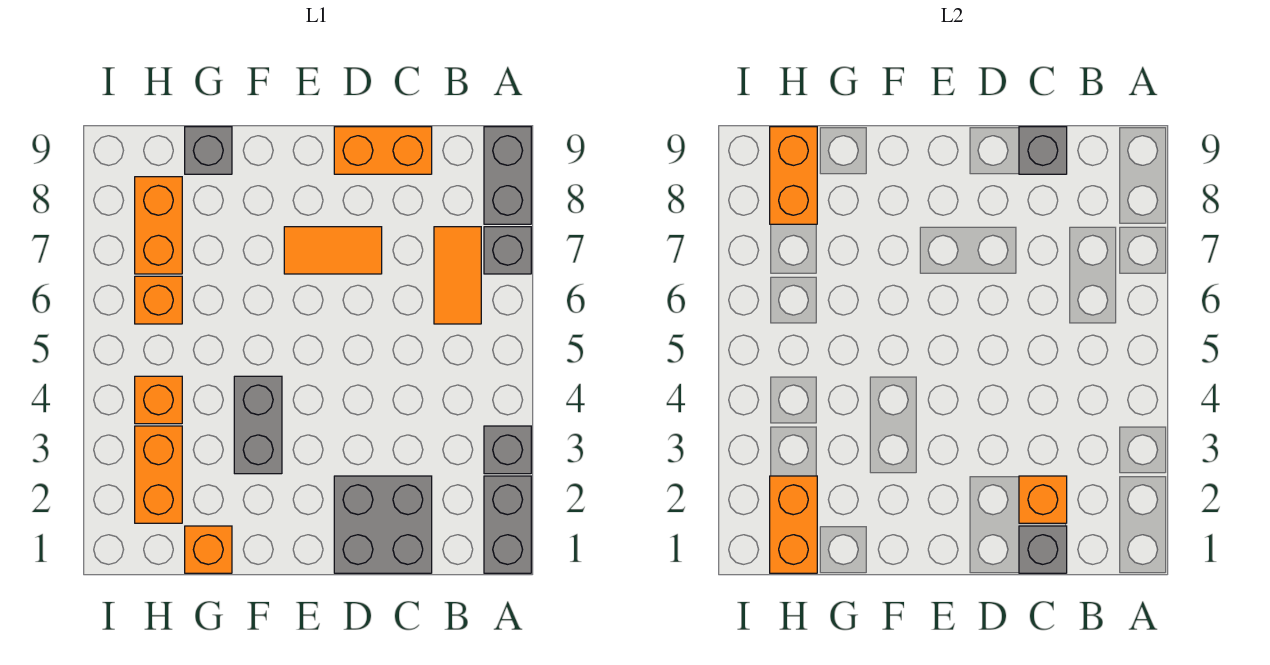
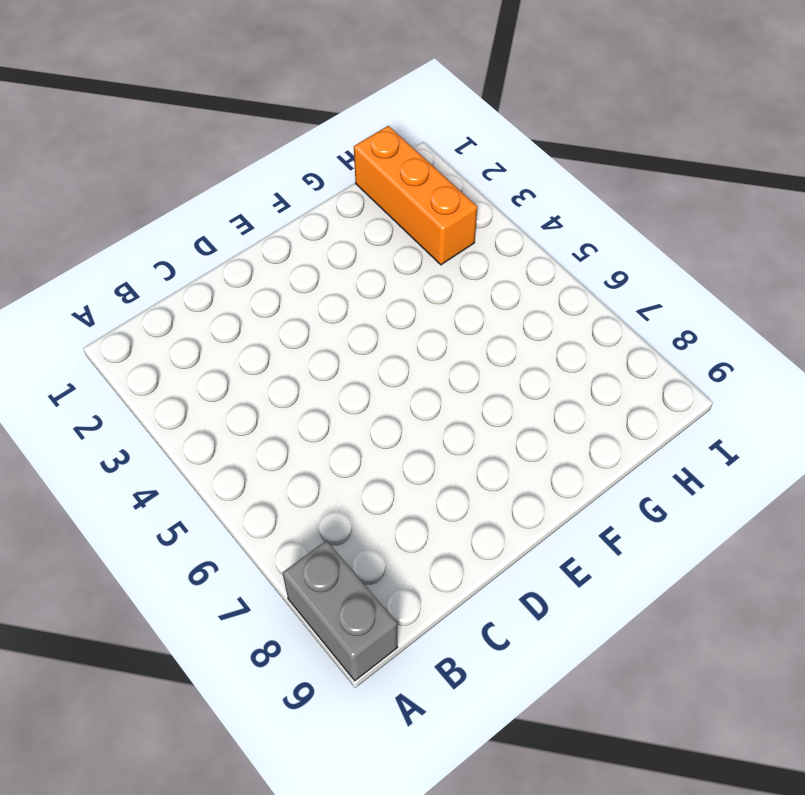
orange 1x3 brick [354,126,477,265] -> orange 1x2 brick [135,426,182,523]
none -> grey 1x2 brick [484,476,531,573]
none -> grey 1x1 brick [484,426,531,474]
none -> grey 1x1 brick [484,227,531,274]

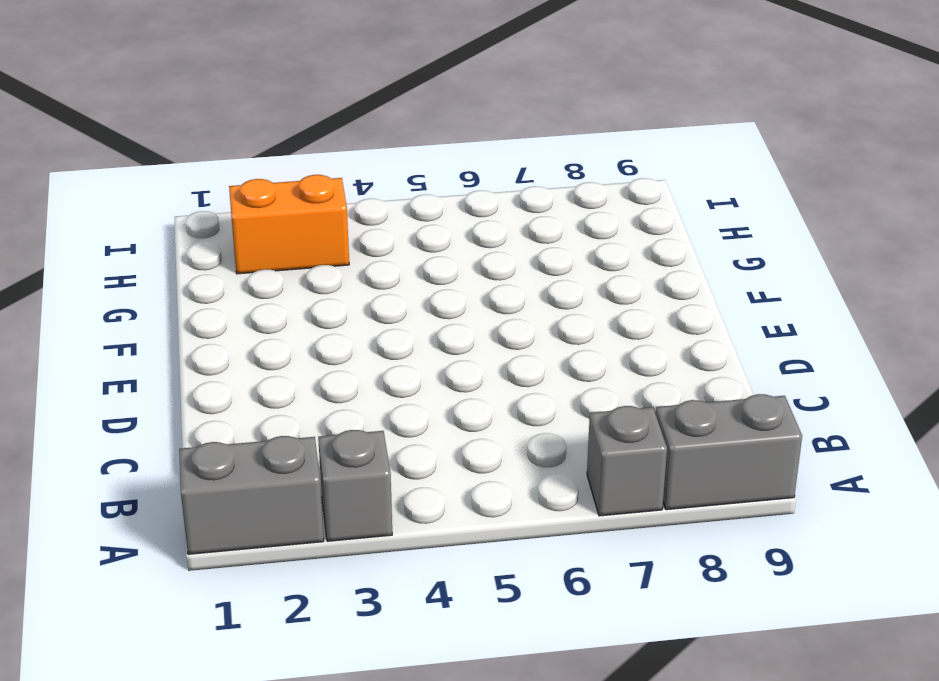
none -> orange 1x2 tile [434,227,481,324]
none -> grey 2x2 brick [334,476,432,573]
none -> orange 1x2 brick [334,127,432,174]

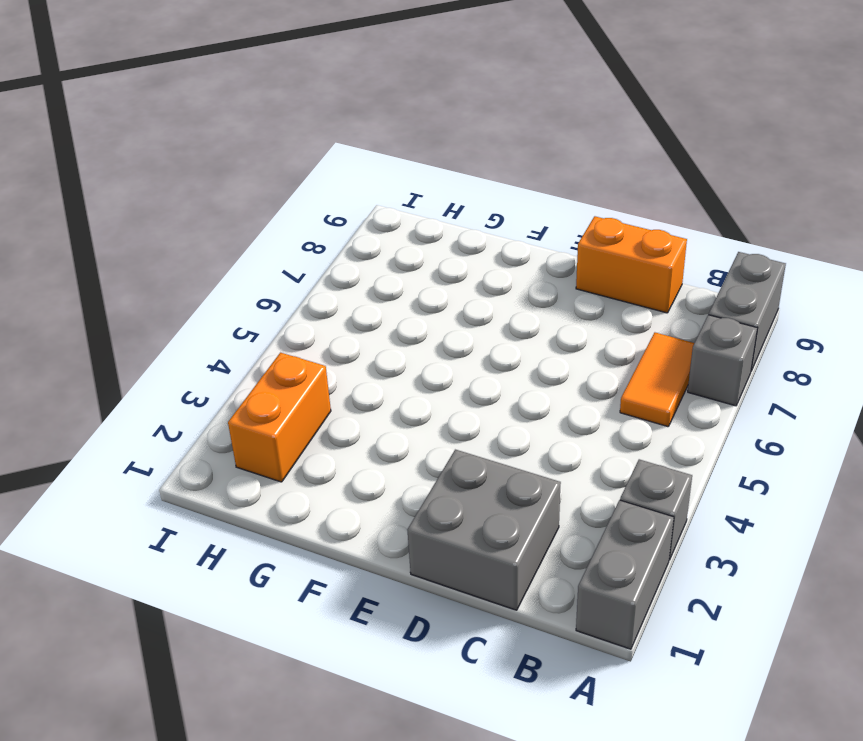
none -> orange 1x2 tile [284,227,382,274]
none -> grey 1x2 brick [234,376,282,474]
none -> orange 1x1 brick [185,526,232,573]

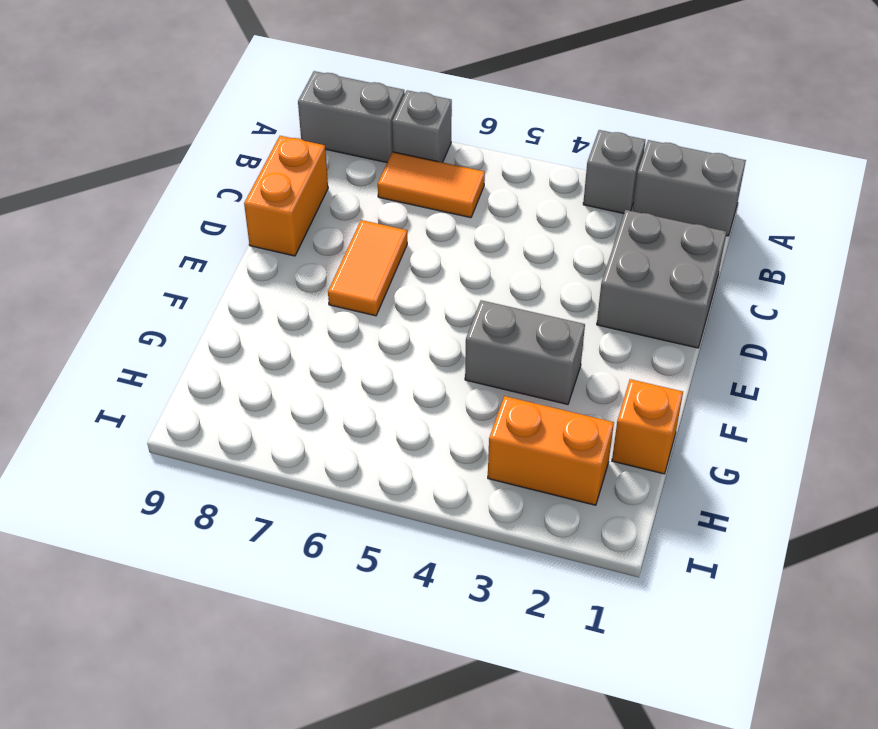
none -> grey 1x1 brick [185,127,232,174]
none -> orange 1x1 brick [135,376,182,424]
none -> orange 1x1 brick [135,276,182,324]

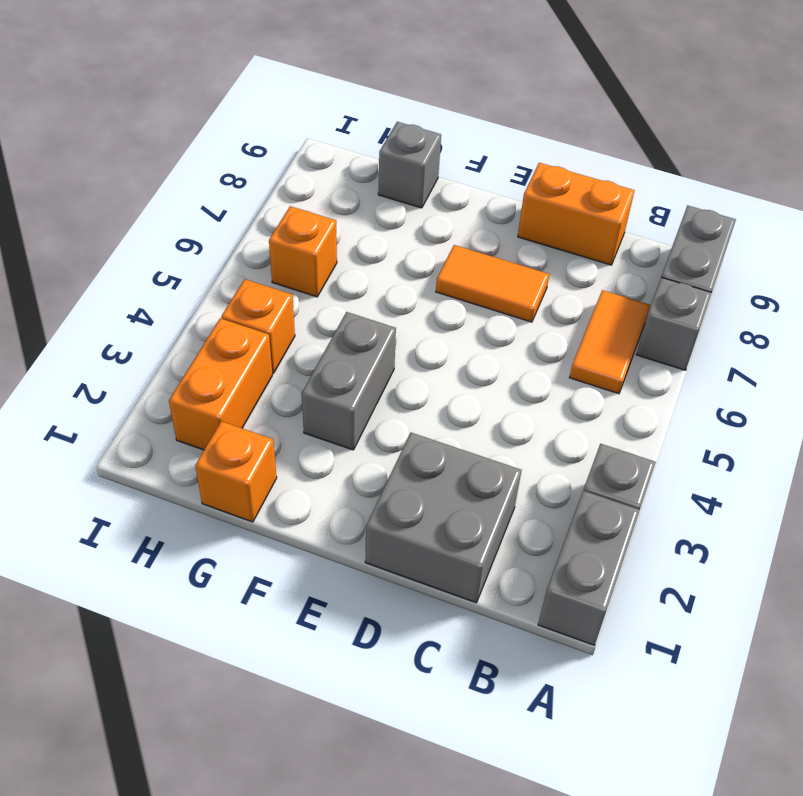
none -> orange 1x2 brick [135,177,182,274]
none -> grey 1x1 brick [1019,526,1067,573]
none -> orange 1x1 brick [1019,476,1067,523]

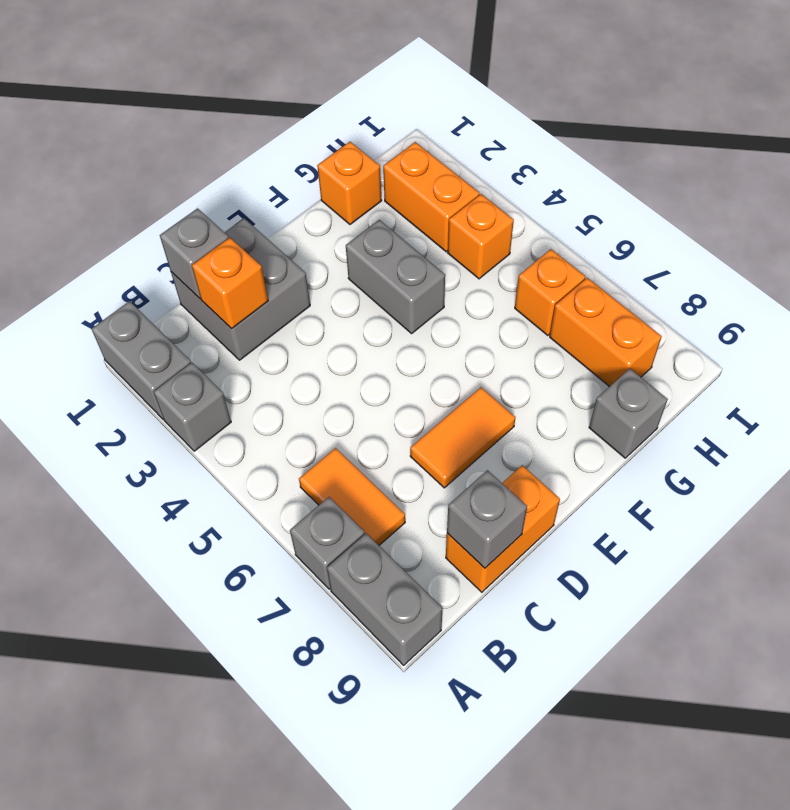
none -> orange 1x2 brick [770,476,817,573]
none -> orange 1x2 brick [770,127,817,224]

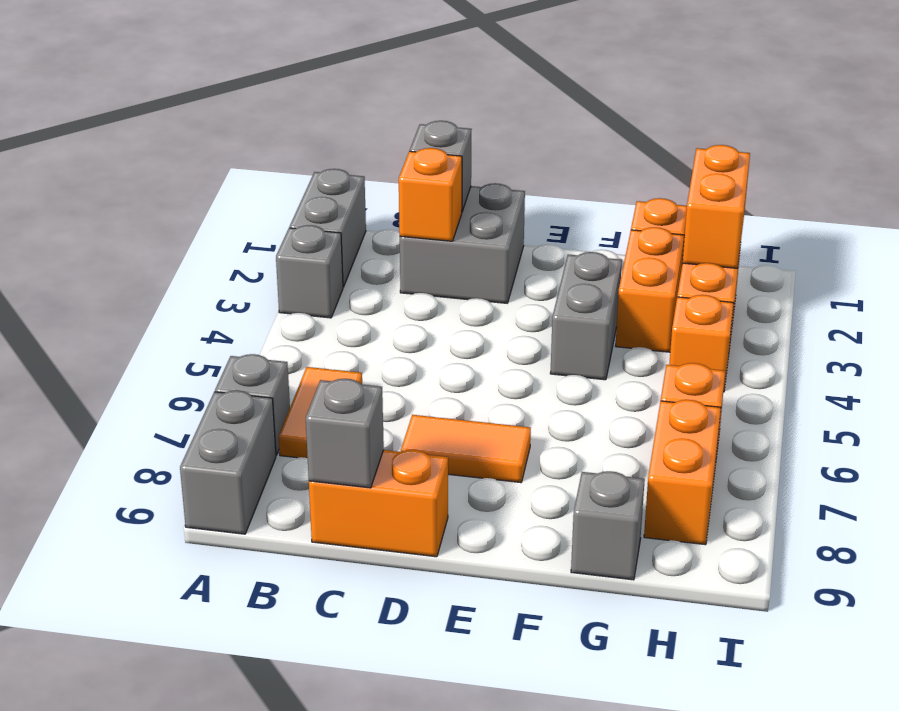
orange 1x2 brick [616,227,684,352] -> orange 1x2 brick moved to [770,127,817,224]

